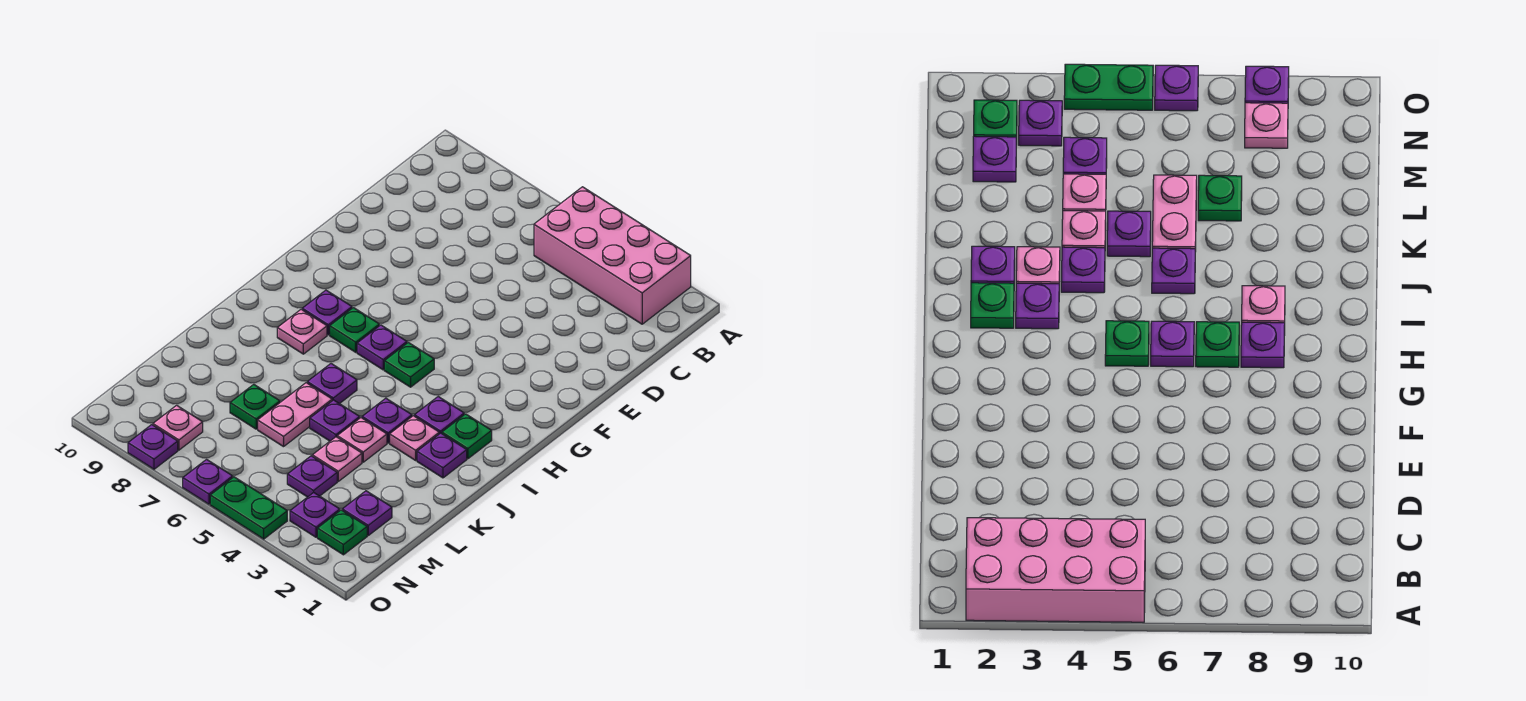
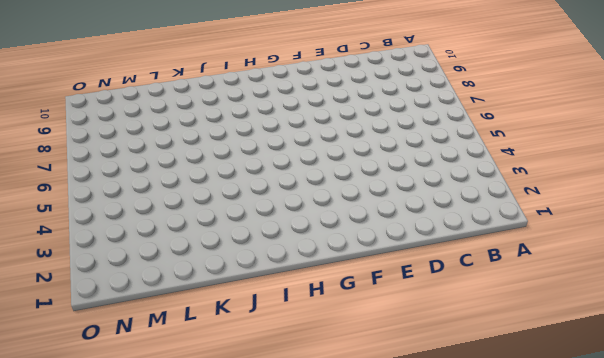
none -> pink 2x4 brick [534,187,691,324]
none -> green 1x1 plate [384,342,434,387]
none -> purple 1x1 plate [357,325,407,370]

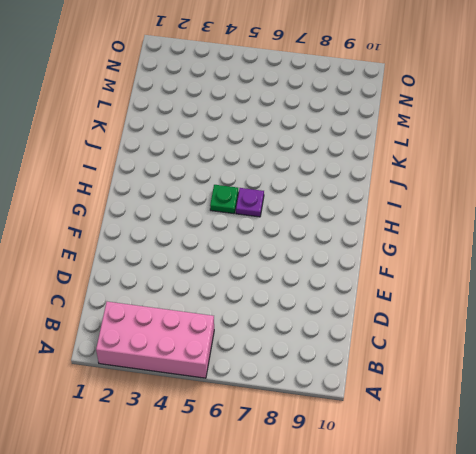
none -> green 1x1 plate [330,308,379,352]
none -> purple 1x1 plate [302,290,352,335]
none -> green 1x1 plate [442,414,492,459]

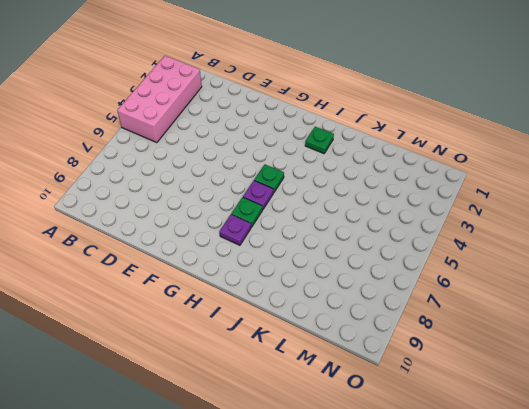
none -> purple 1x1 plate [414,397,464,434]
none -> pink 1x1 plate [277,309,327,354]
none -> purple 1x1 plate [417,433,467,478]

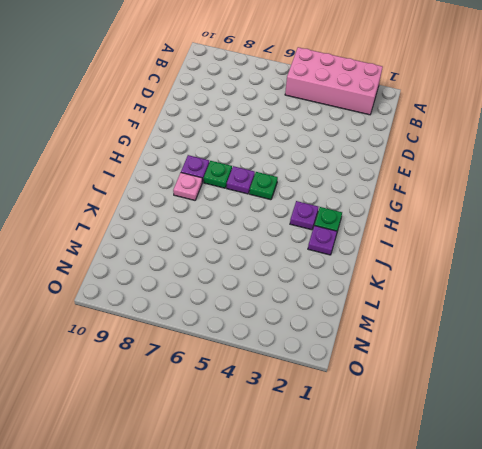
none -> pink 1x1 plate [390,416,439,460]
none -> purple 1x1 plate [362,398,412,443]
none -> purple 1x1 plate [307,364,357,404]

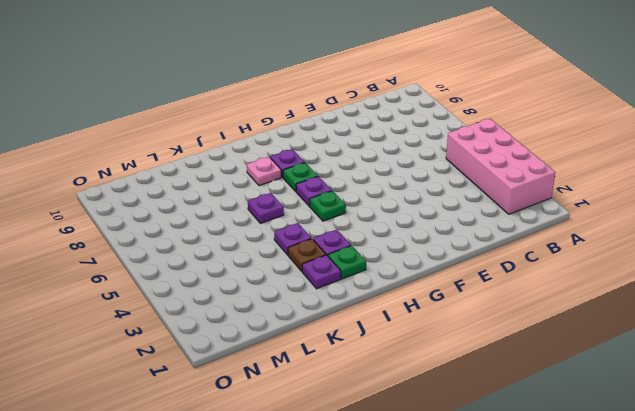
brown 1x1 plate [288,239,326,271] -> pink 1x1 plate [390,416,439,460]
none -> pink 1x1 plate [337,418,387,462]
none -> purple 1x1 plate [310,400,360,441]
none -> pink 1x2 plate [258,383,332,447]

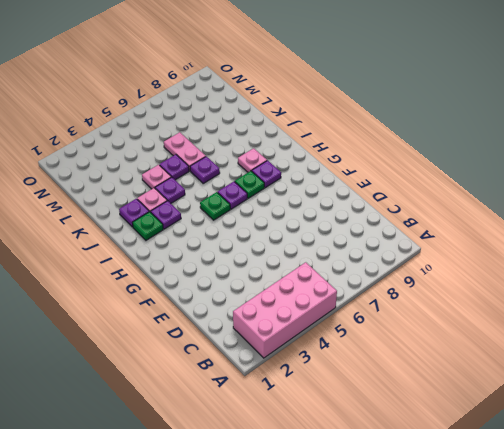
none -> pink 1x1 plate [312,437,362,481]
none -> green 1x1 plate [230,384,280,429]
none -> purple 1x1 plate [342,491,392,535]

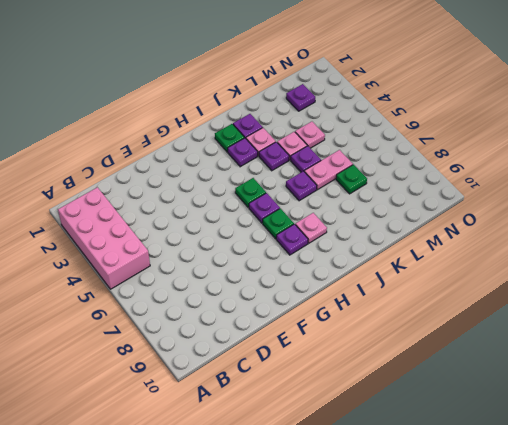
none -> purple 1x1 plate [287,456,337,497]
none -> green 1x1 plate [317,510,367,555]
none -> purple 1x1 plate [290,493,340,537]

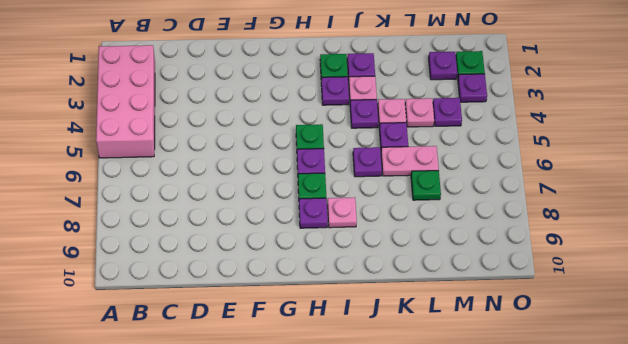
none -> pink 1x1 plate [153,405,203,450]
none -> green 1x2 plate [210,477,287,539]
none -> purple 1x1 plate [183,459,233,504]

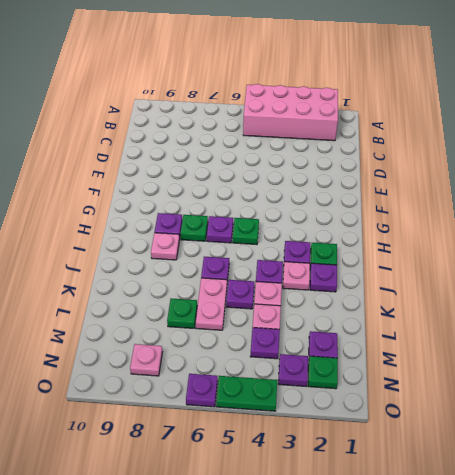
none -> purple 1x1 plate [128,425,178,469]

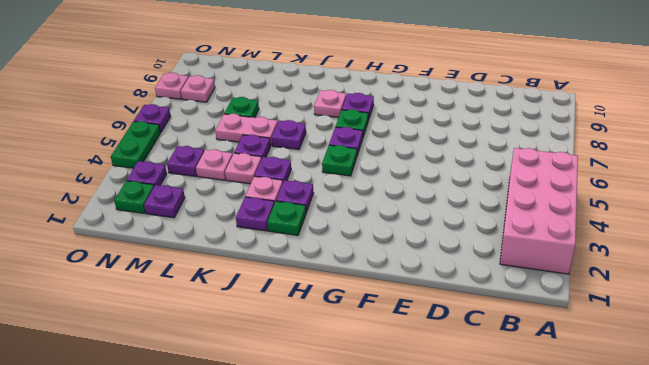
pink 1x1 plate [155,73,189,99] -> purple 1x1 plate [128,425,178,469]

